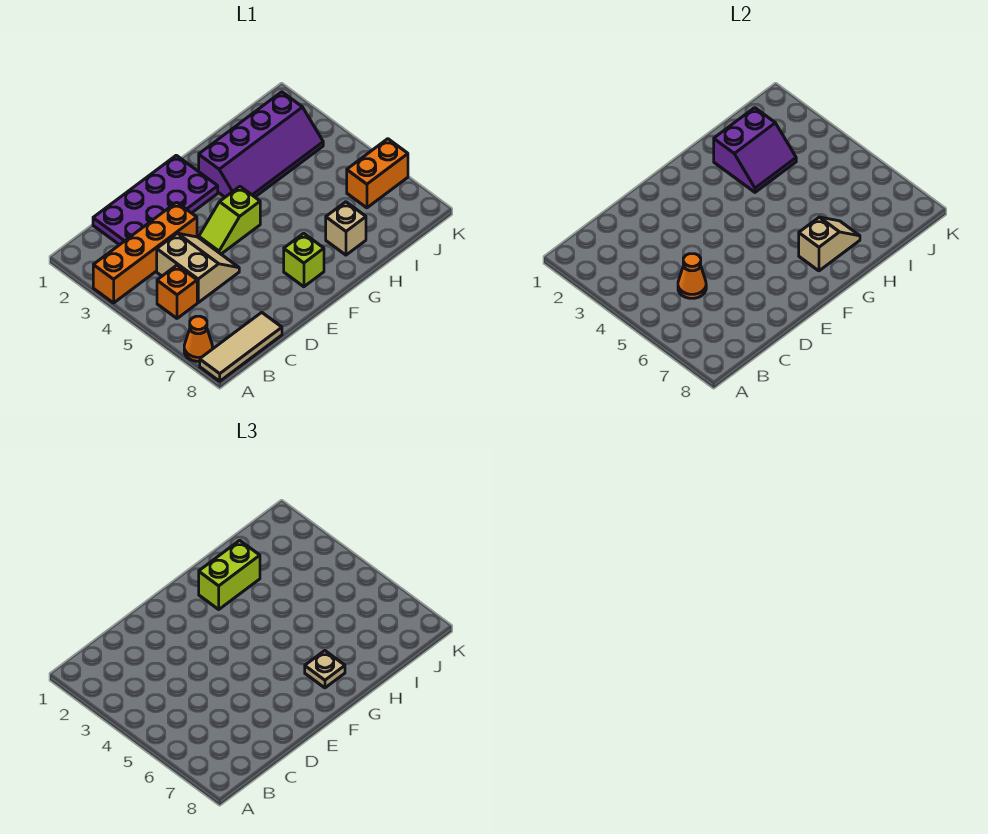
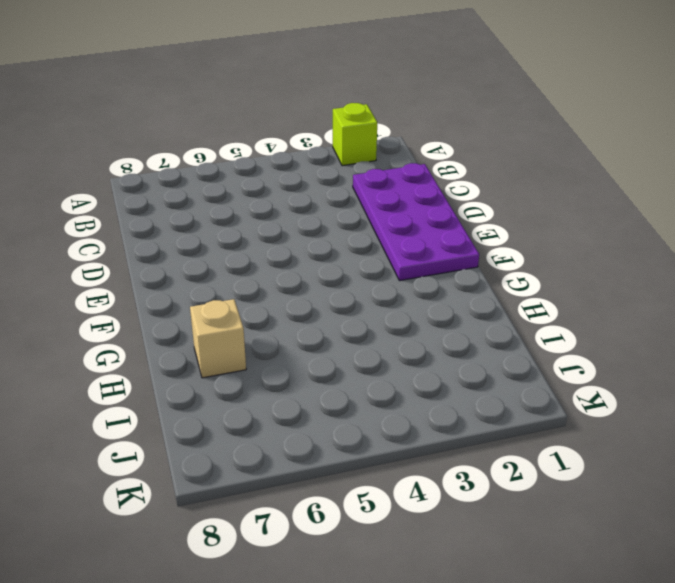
lime 1x1 brick [333,103,377,166] -> lime 1x1 brick moved to [284,233,324,287]
none -> orange 1x4 brick [93,202,197,303]
none -> orange 1x1 cone [184,316,213,361]
none -> tan 1x3 tile [200,312,282,381]

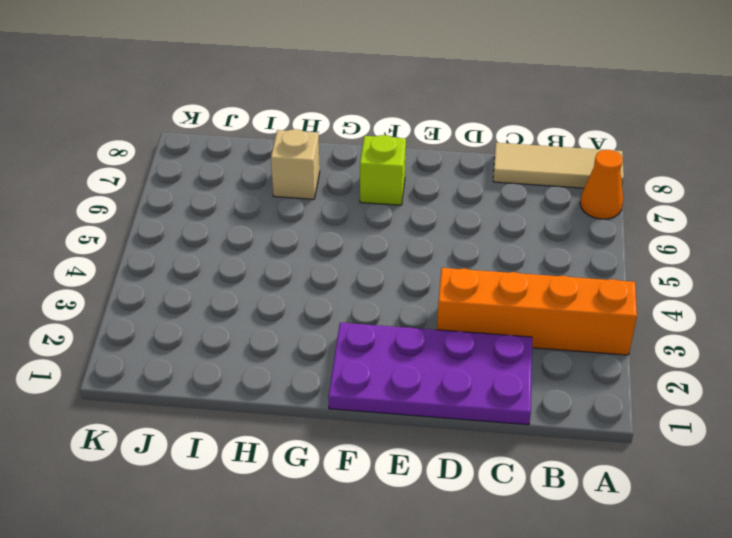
none -> orange 1x1 brick [157,265,197,318]
none -> tan 2x2 slope [157,233,239,303]
none -> lime 1x2 slope [199,187,260,254]

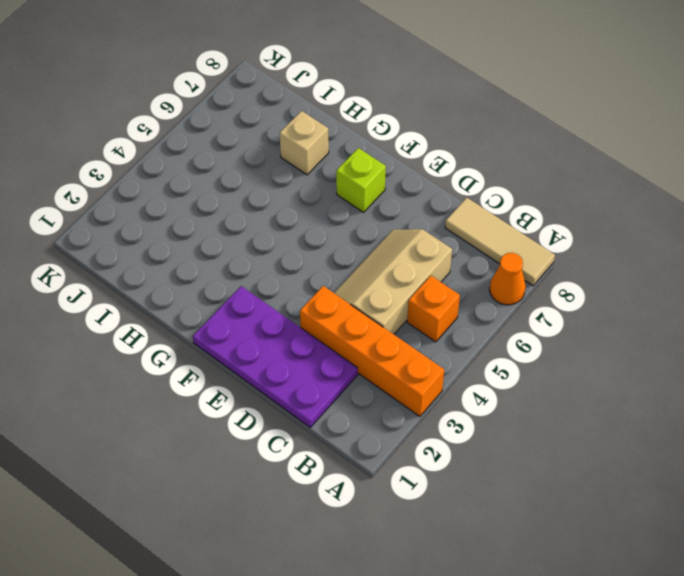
tan 2x3 slope [334,229,452,334] -> tan 2x2 slope [157,233,239,303]
none -> lime 1x2 slope [199,187,260,254]
none -> purple 2x4 slope [199,92,323,197]
none -> orange 1x2 brick [347,139,408,208]

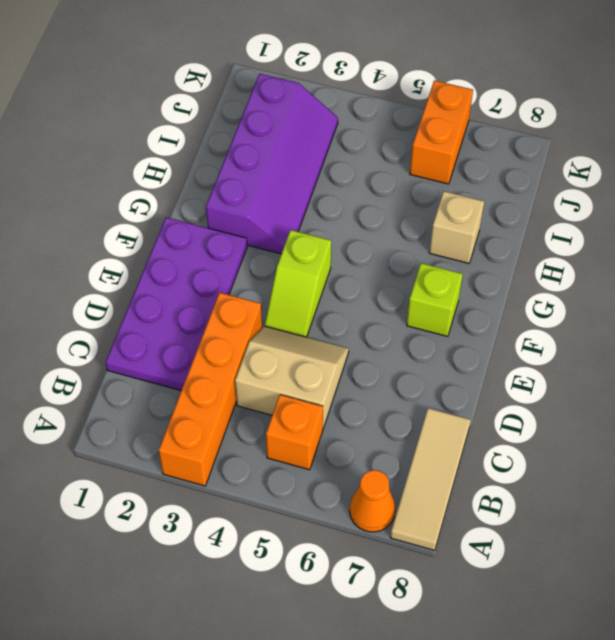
none -> orange 1x1 cone [678,254,706,298]
none -> tan 1x2 slope [799,217,860,271]
none -> purple 2x2 slope [714,108,796,192]

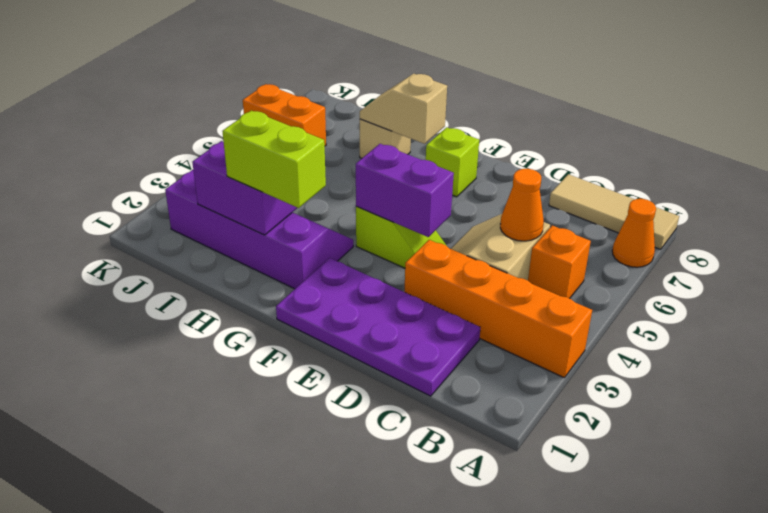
purple 1x2 brick [356,144,454,237] -> none
none -> tan 1x1 plate [305,651,345,688]

